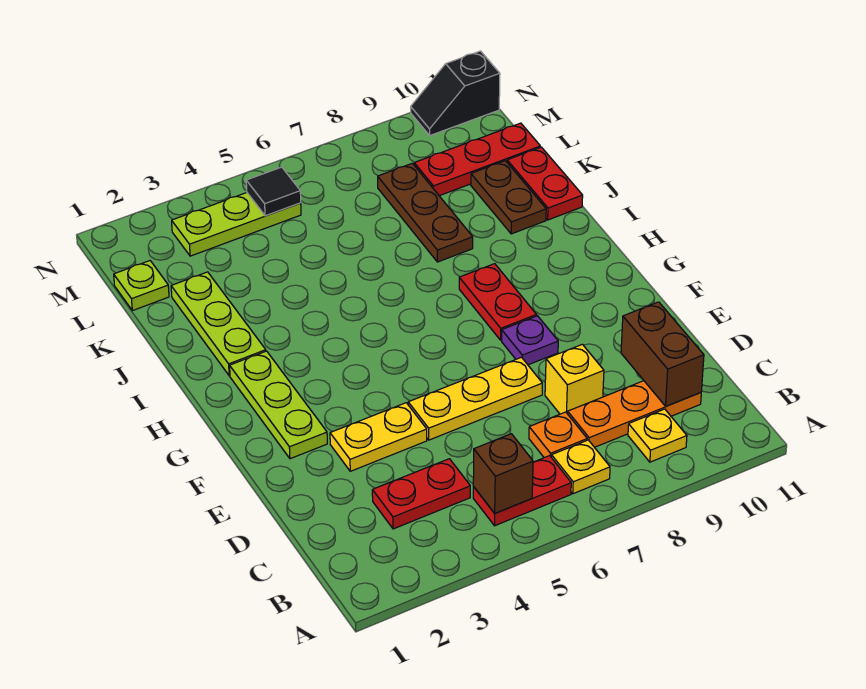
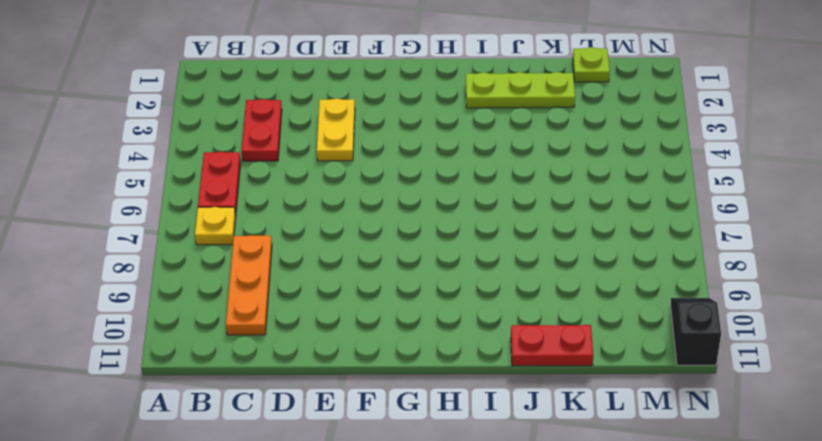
none -> yellow 1x1 plate [628,409,687,462]
none -> orange 1x1 plate [529,412,587,458]
none -> yellow 1x1 brick [545,344,604,414]

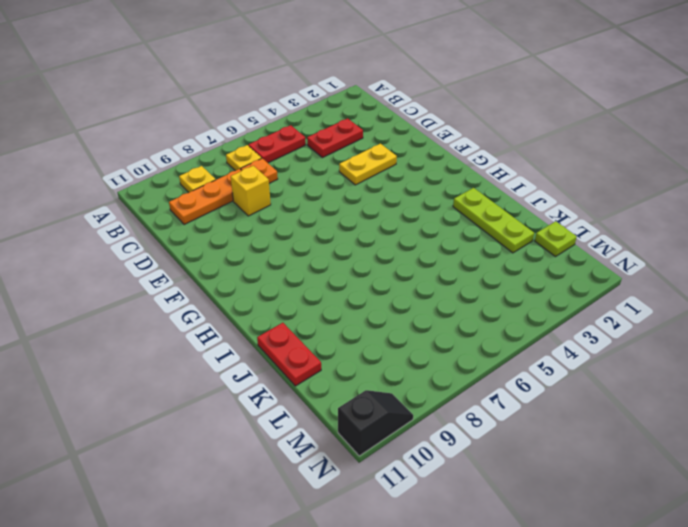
none -> yellow 1x3 plate [408,357,542,440]
none -> lime 1x3 plate [230,351,327,459]
none -> purple 1x1 plate [502,316,558,365]

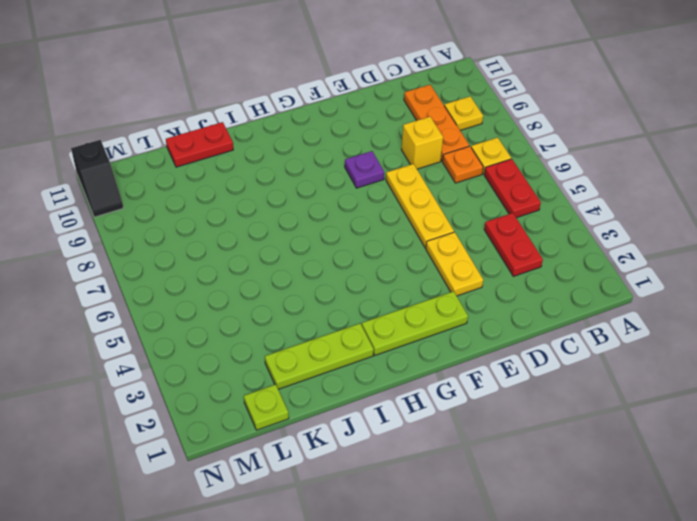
none -> red 1x2 plate [459,264,537,340]
none -> brown 1x3 plate [378,163,473,262]
none -> brown 1x2 plate [471,161,546,234]

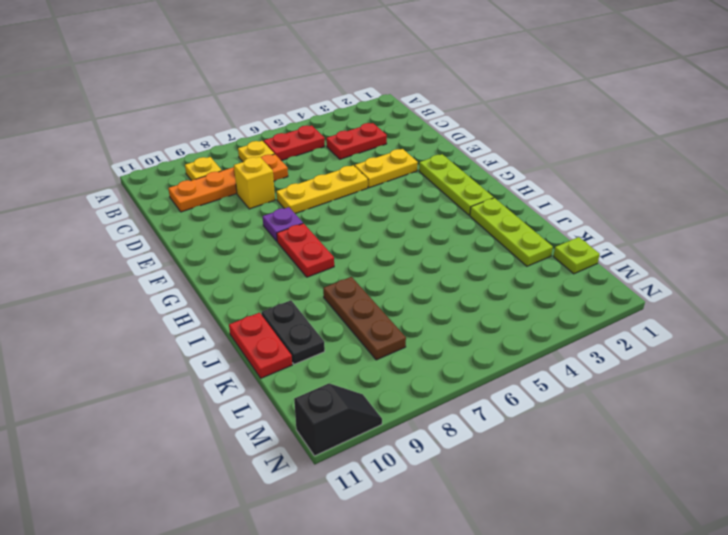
black 1x2 plate [261,300,325,364] -> brown 1x2 plate [471,161,546,234]
none -> red 1x3 plate [414,123,540,196]
none -> lime 1x3 plate [172,193,301,256]
none -> brown 1x1 brick [473,434,533,513]

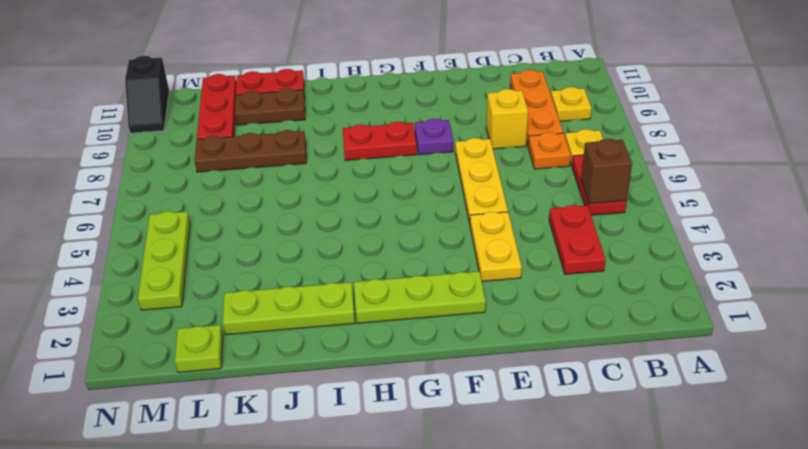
none -> brown 1x2 brick [621,302,704,406]
none -> black 1x1 tile [246,167,301,216]

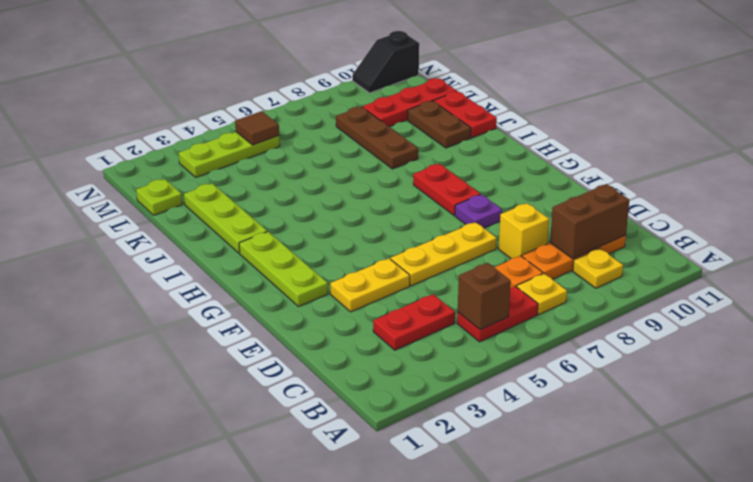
brown 1x2 brick [550,184,629,259] -> brown 1x2 brick turned to [621,302,704,406]
brown 1x1 tile [235,111,279,145] -> black 1x1 tile [246,167,301,216]

